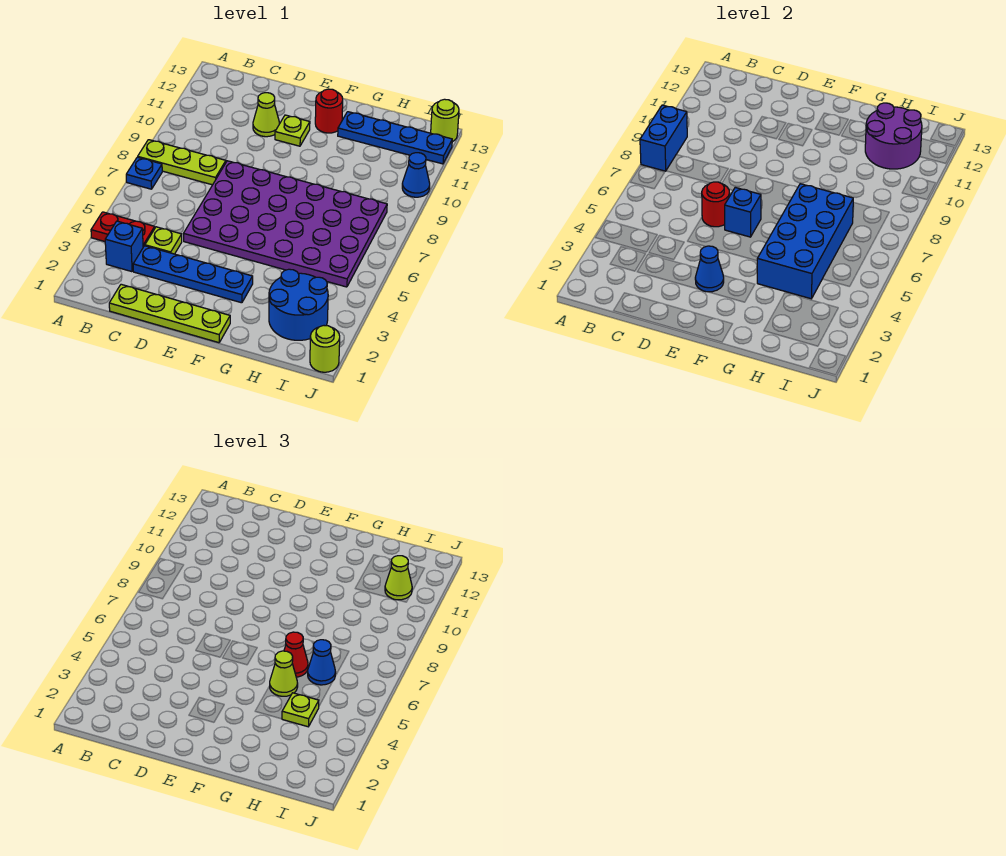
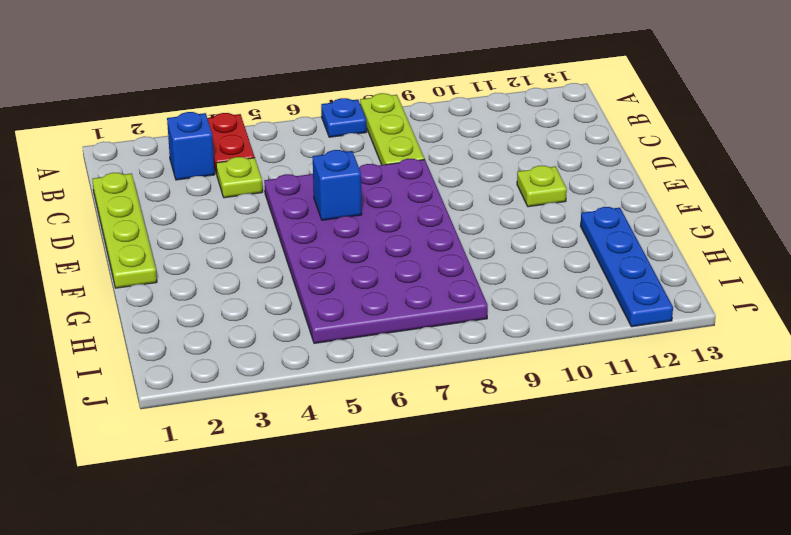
none -> blue 1x4 plate [133,246,253,303]
none -> lime 1x1 cone [253,93,280,137]
none -> red 1x1 round brick [315,89,343,133]

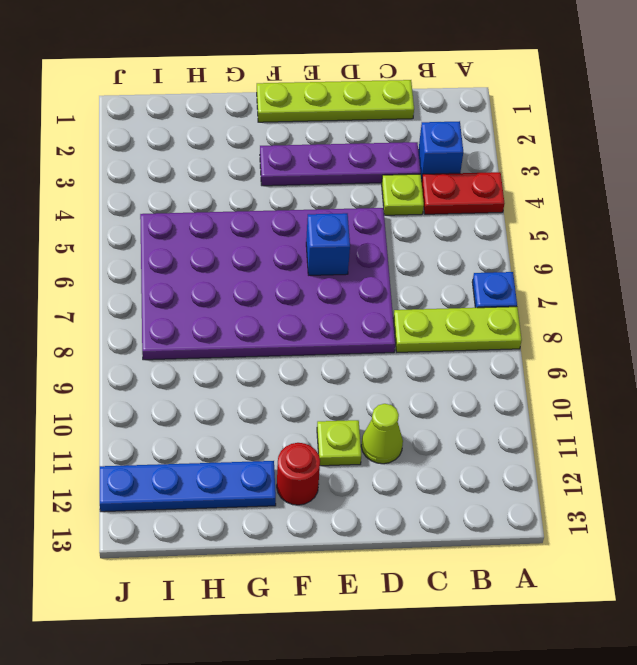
purple 1x4 plate [260,142,420,186] -> blue 1x4 plate [133,246,253,303]
none -> blue 2x2 round brick [269,269,328,340]
none -> lime 1x1 round brick [310,326,340,372]
none -> blue 1x1 cone [402,153,430,197]

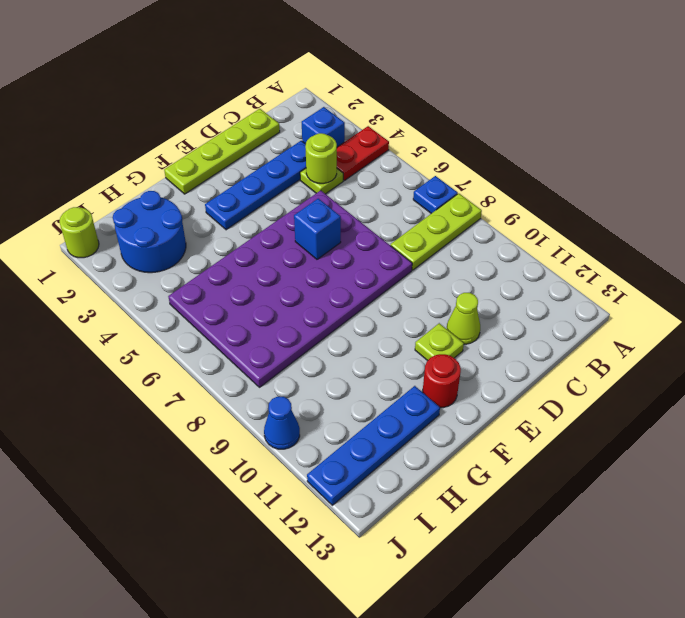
lime 1x1 round brick [305,133,337,184] -> lime 1x1 round brick moved to [431,99,459,142]
none -> blue 1x2 brick [640,105,687,171]
none -> red 1x1 round brick [702,182,730,227]
none -> blue 1x1 cone [695,246,724,292]

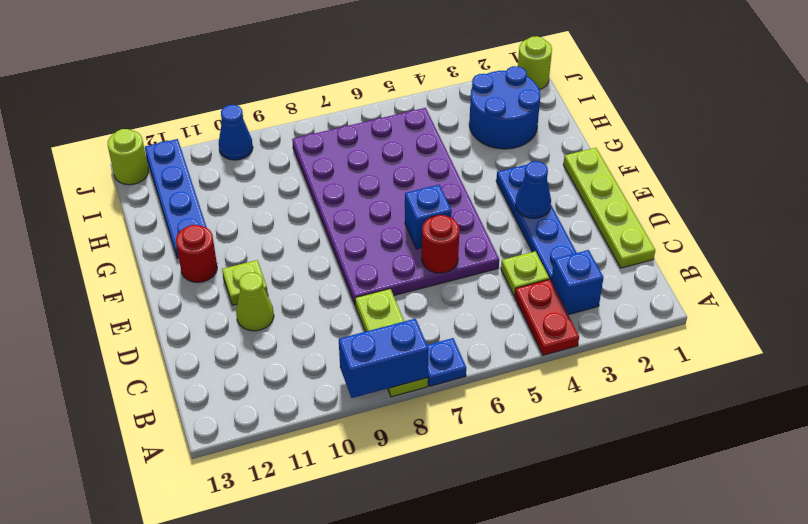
none -> blue 2x4 brick [757,184,853,299]
none -> purple 2x2 round brick [865,103,922,169]
none -> lime 1x1 cone [270,651,298,696]

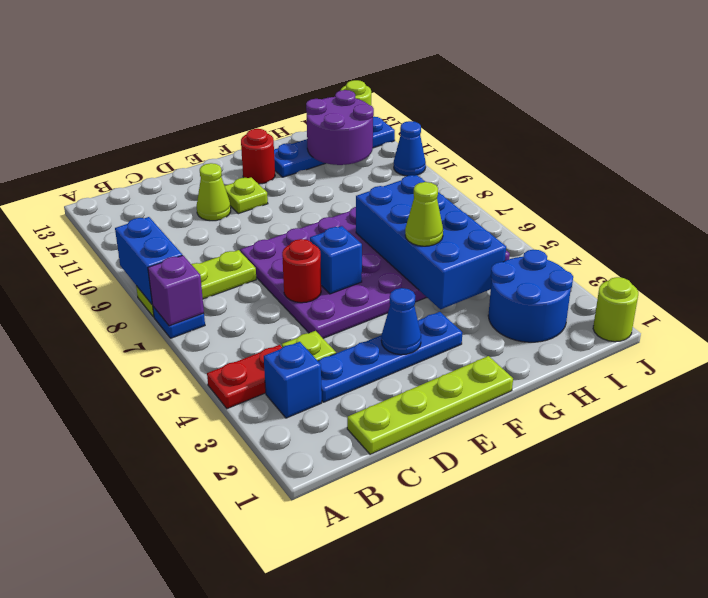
purple 1x1 brick [148,255,204,326] -> none
none -> red 1x1 cone [284,632,308,677]
none -> lime 1x1 plate [282,693,319,727]
none -> blue 1x1 cone [308,640,336,685]

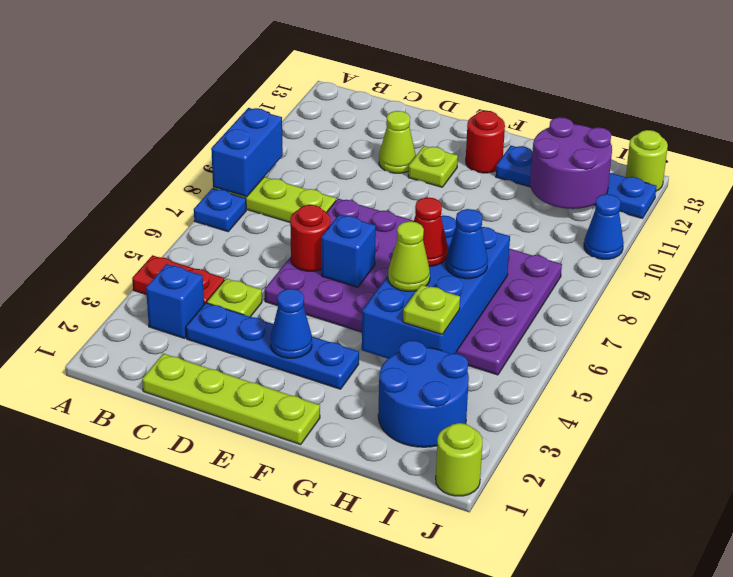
none -> lime 1x1 cone [385,556,412,600]

